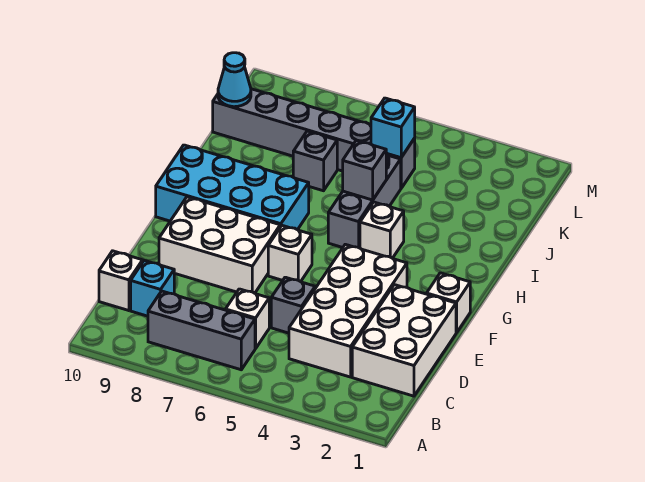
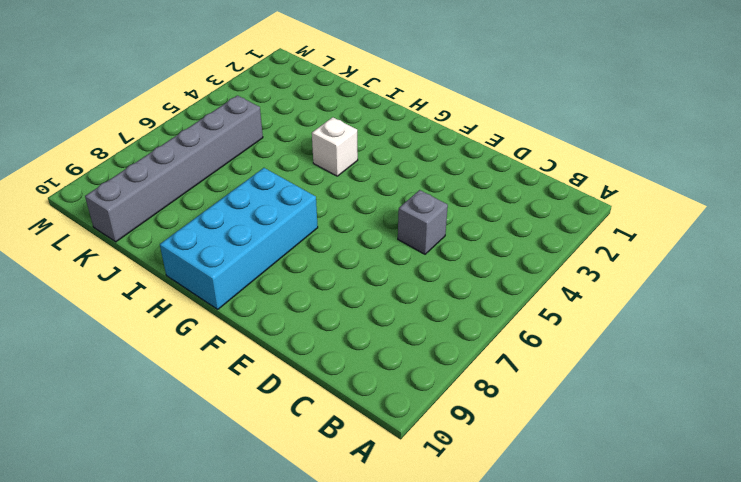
none -> grey 1x3 brick [148,291,255,370]
none -> white 2x3 brick [352,285,456,396]
none -> white 2x4 brick [289,244,407,377]

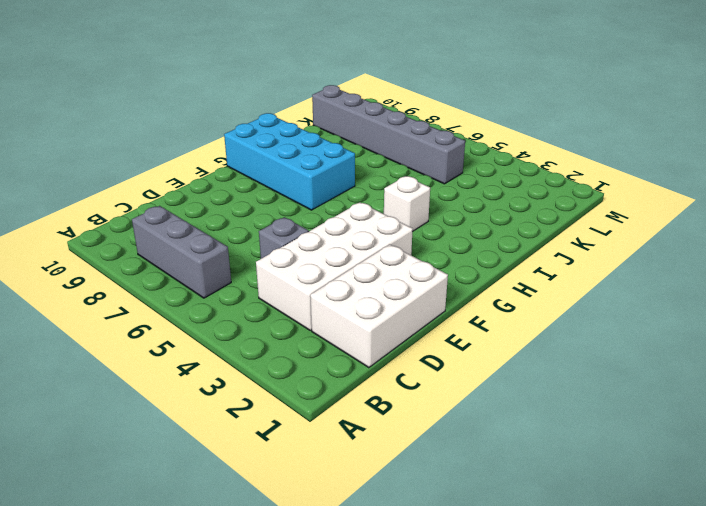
none -> white 1x1 brick [226,289,269,349]
none -> cyan 1x1 brick [131,260,174,316]
none -> white 1x1 brick [99,251,143,311]

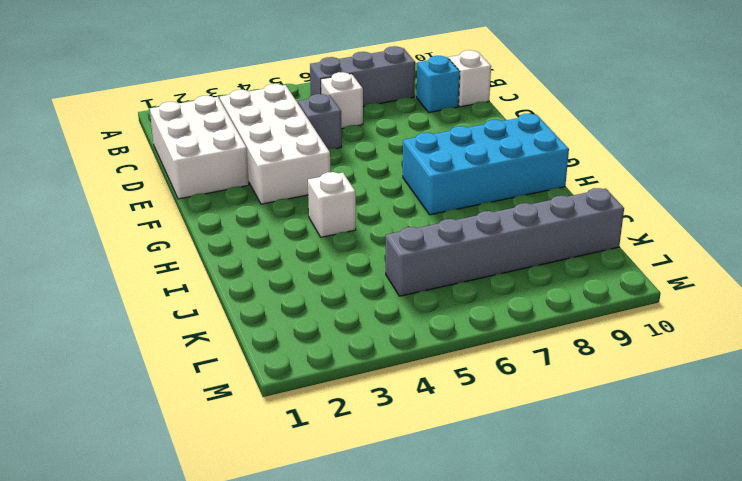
none -> white 2x3 brick [159,197,280,293]
none -> white 1x1 brick [427,273,470,333]
none -> white 1x1 brick [268,226,312,282]

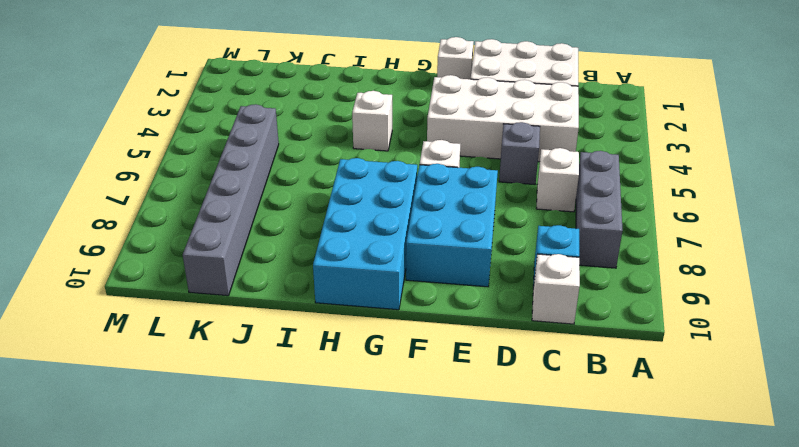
cyan 2x3 brick [406,164,498,287] -> white 2x3 brick [159,197,280,293]
none -> grey 1x3 brick [328,155,401,248]
none -> grey 1x1 brick [293,131,337,191]
none -> grey 1x1 brick [343,140,387,200]

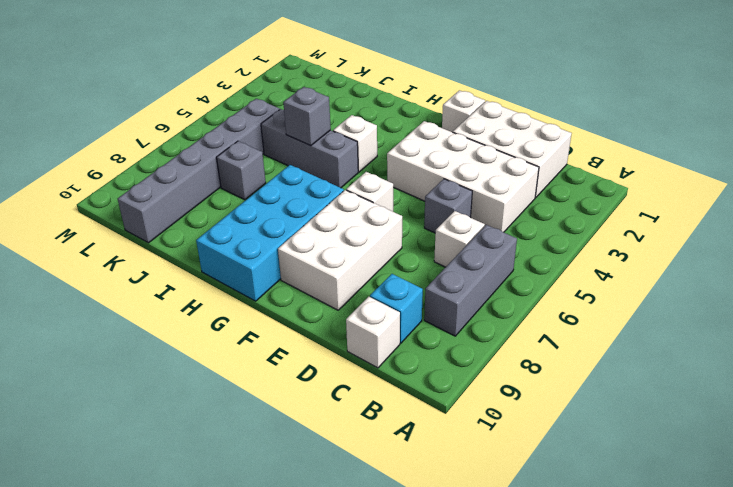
none -> cyan 1x1 brick [371,98,415,158]
none -> cyan 1x1 cone [218,53,251,107]

